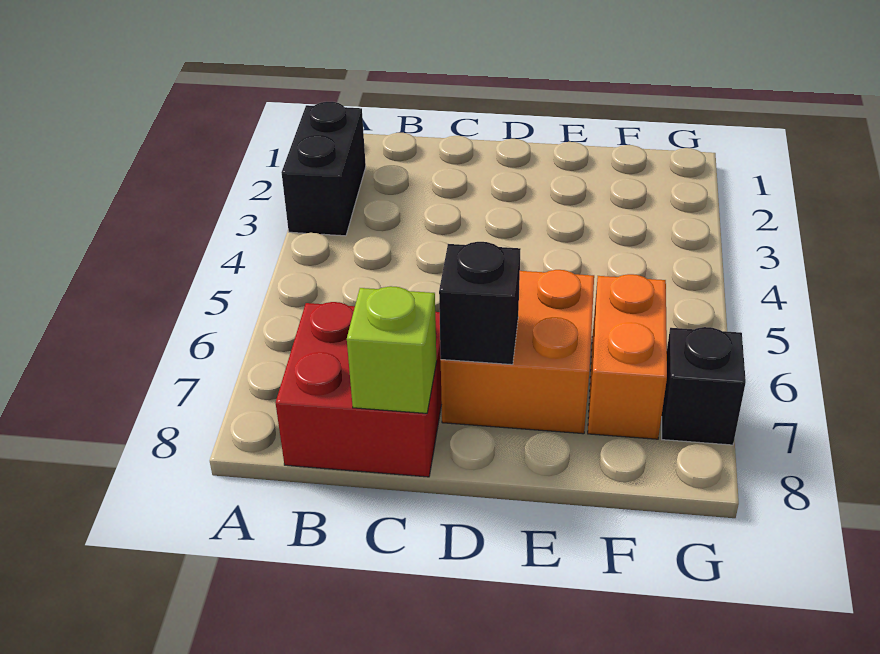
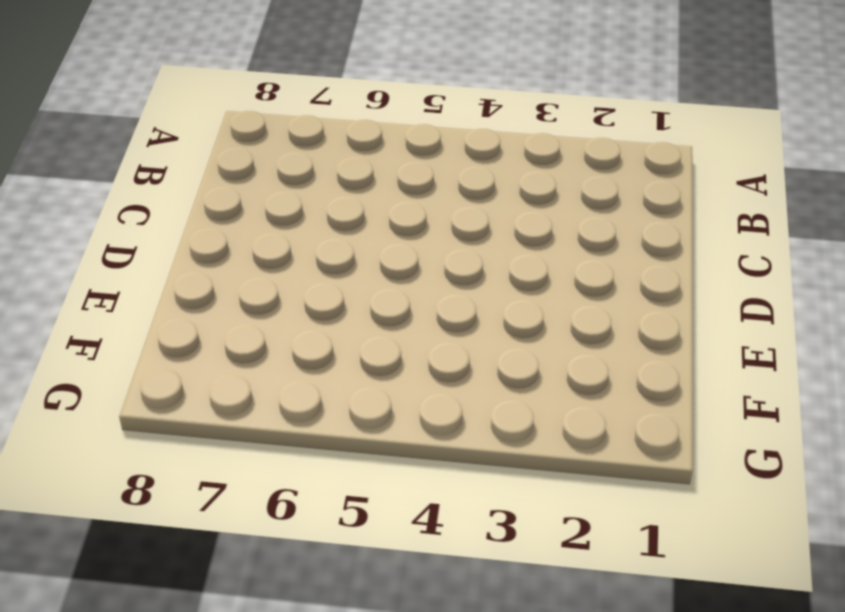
none -> black 1x2 brick [282,102,366,236]
none -> red 2x2 brick [276,302,442,477]

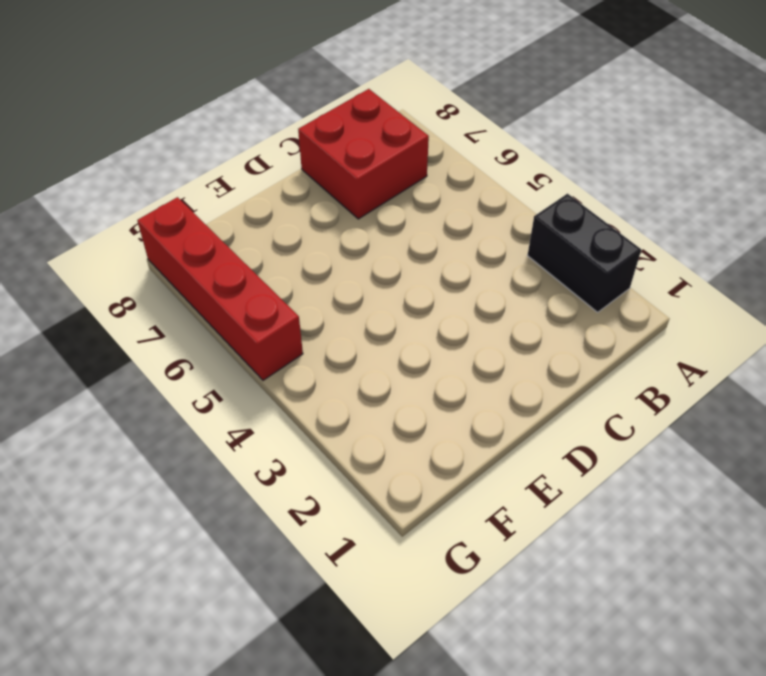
red 1x4 brick [137,197,303,380] -> black 1x1 brick [662,327,746,445]
none -> orange 2x2 brick [441,270,594,434]
none -> orange 1x2 brick [588,274,667,439]

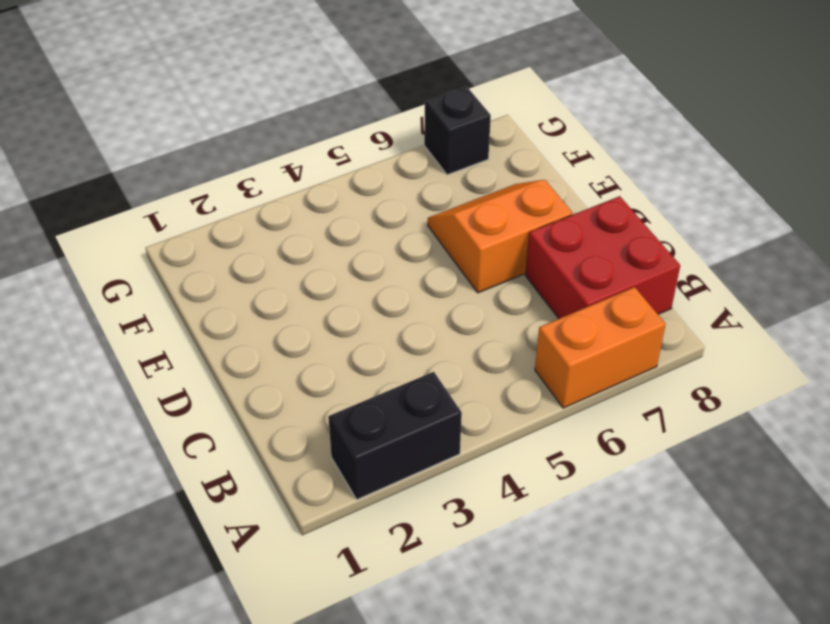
orange 1x2 brick [535,287,666,408] -> orange 1x2 brick moved to [588,274,667,439]
orange 2x2 slope [428,180,572,293] -> orange 2x2 brick [441,270,594,434]
none -> lime 1x1 brick [347,286,437,413]
none -> black 1x1 brick [439,242,520,365]

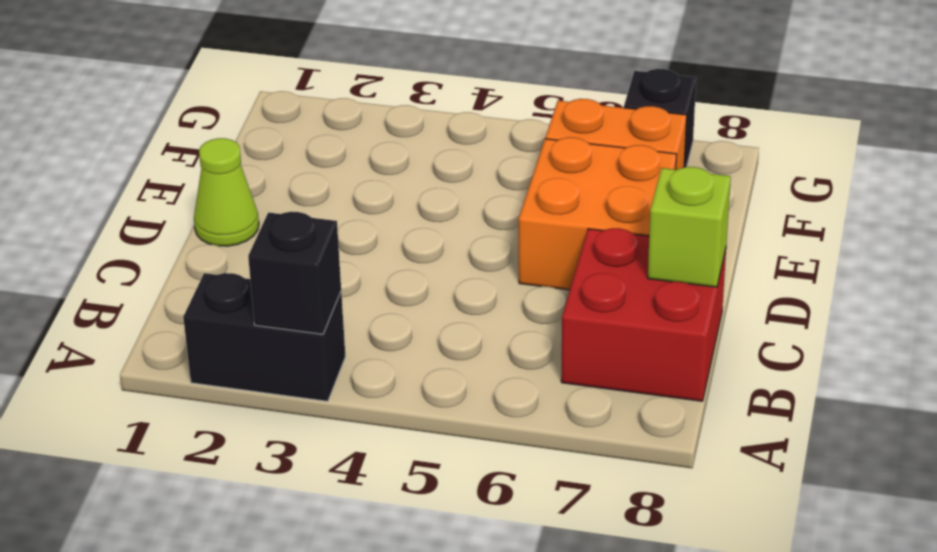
black 1x1 brick [248,212,341,334] -> black 1x1 brick moved to [439,242,520,365]
lime 1x1 cone [194,138,259,246] -> none

